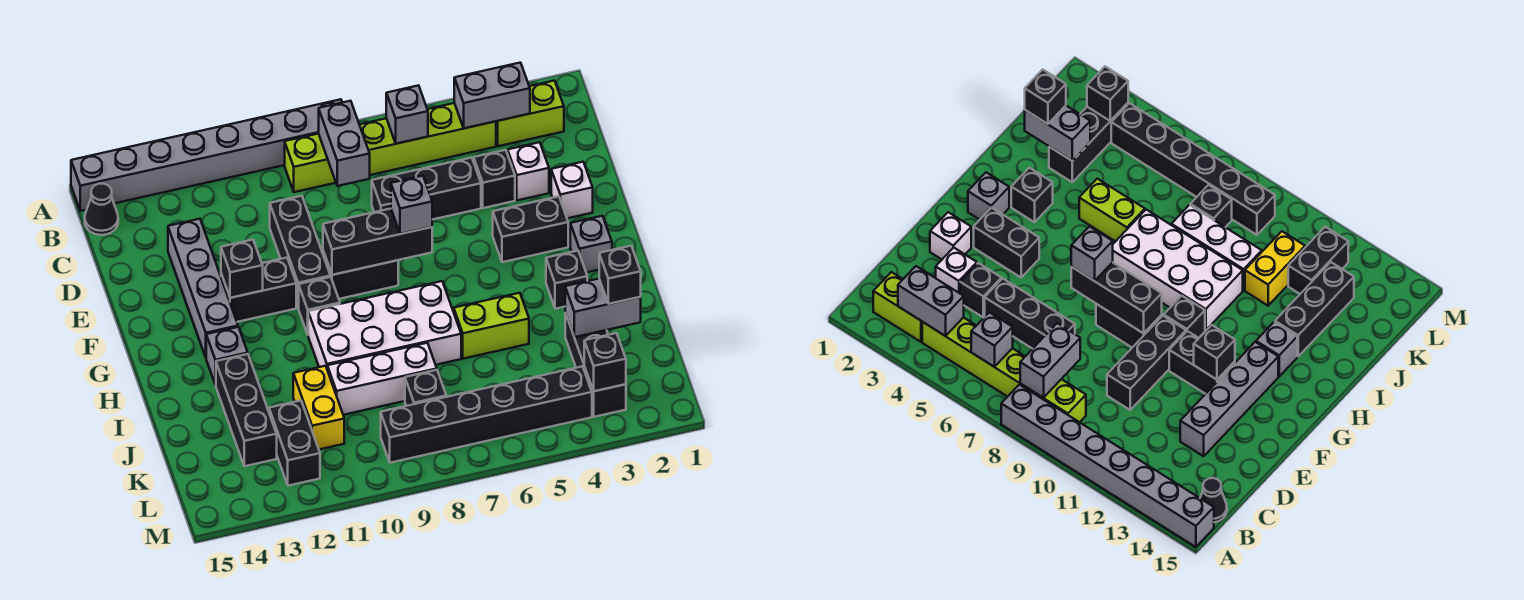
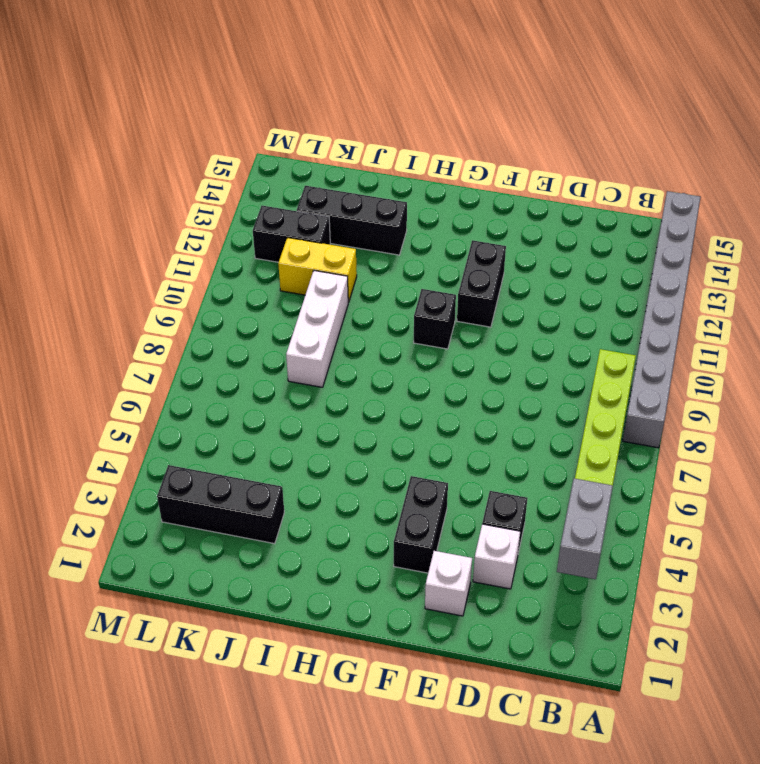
none -> lime 1x2 brick [496,81,564,146]
none -> black 1x1 cone [85,184,118,235]
none -> black 1x3 brick [372,158,481,220]
none -> black 1x3 brick [270,196,330,308]

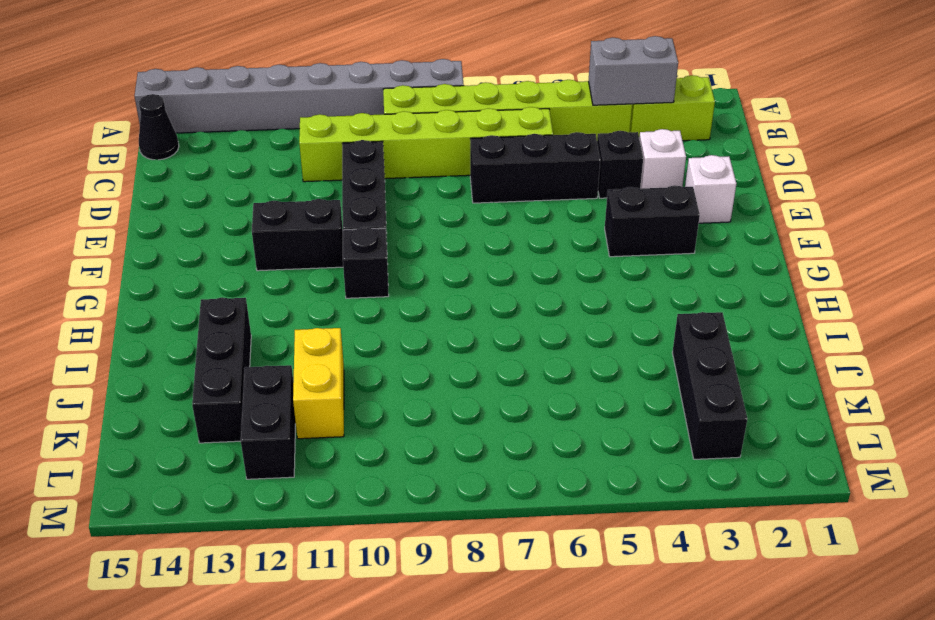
lime 1x6 brick [299,107,553,182] -> none
none -> grey 1x4 brick [168,219,238,357]
none -> black 1x2 brick [323,251,398,299]
none -> grey 1x1 brick [570,216,612,273]
none -> black 1x1 brick [546,251,587,309]

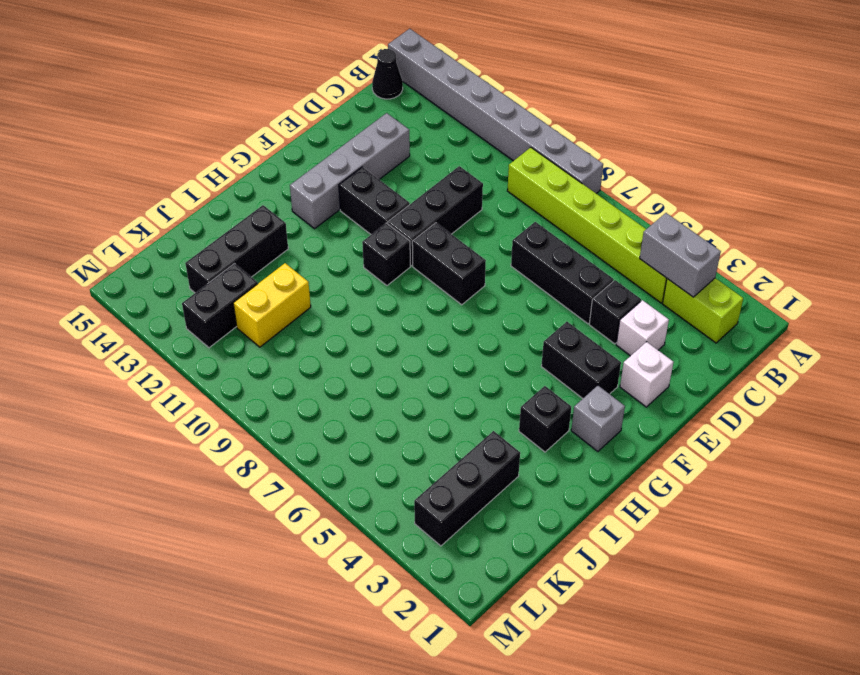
none -> white 2x4 brick [308,281,461,368]
none -> grey 1x1 brick [206,327,248,385]
none -> lime 1x2 brick [454,293,529,359]
none -> white 1x3 brick [327,343,437,415]

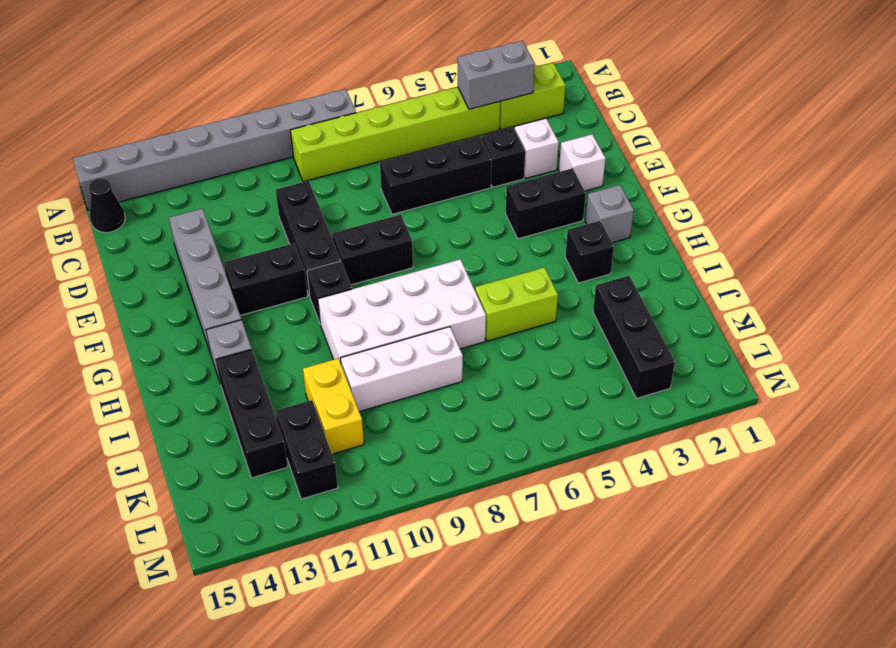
none -> black 1x1 brick [405,370,446,406]
none -> black 1x6 brick [381,366,592,463]
none -> grey 1x1 brick [386,85,428,144]
none -> grey 1x2 brick [319,101,370,186]

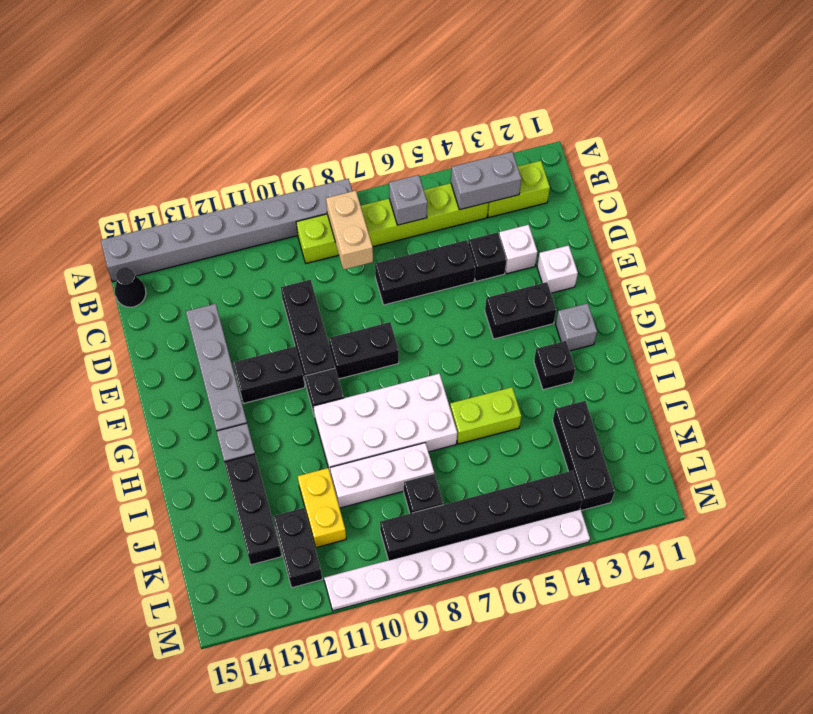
tan 1x2 brick [326,191,373,270] -> grey 1x2 brick [319,101,370,186]
white 1x8 plate [324,509,590,611] -> none
none -> black 1x3 brick [323,209,432,275]
none -> black 1x1 brick [221,240,263,298]
none -> grey 1x2 brick [565,279,641,337]
none -> black 1x1 brick [584,333,626,391]

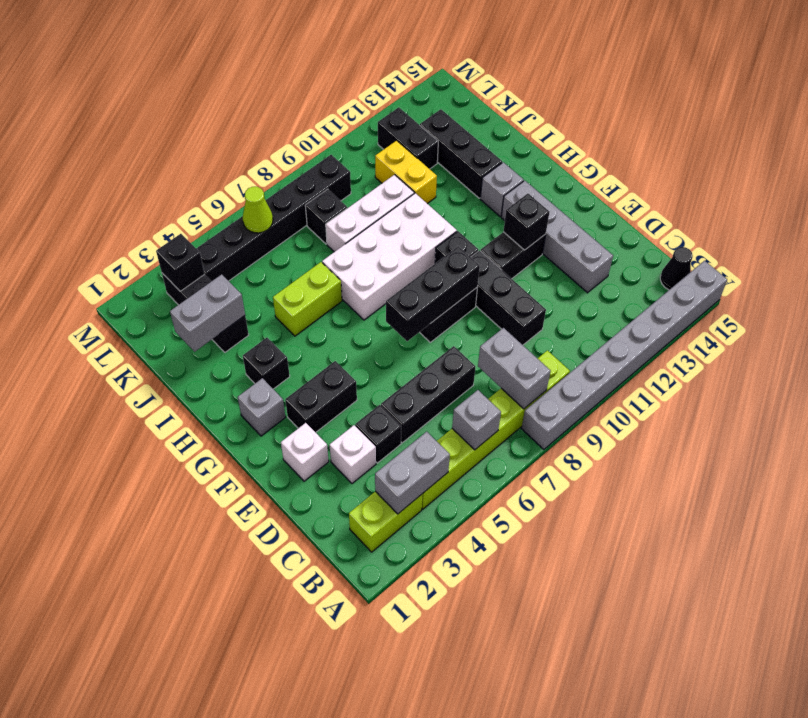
lime 1x1 cone [243,187,273,233] -> none
none -> grey 1x1 brick [391,176,432,234]
none -> black 1x1 brick [599,246,641,304]

